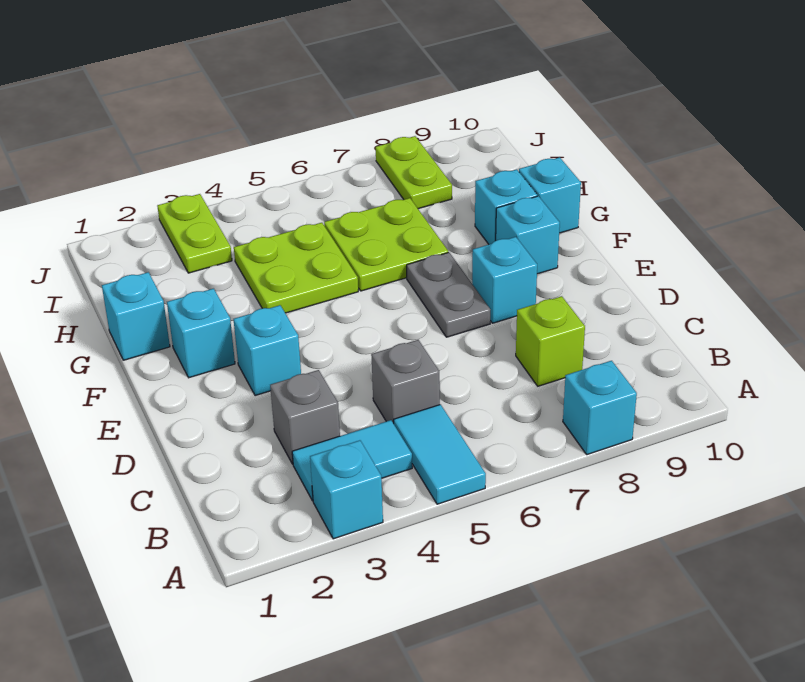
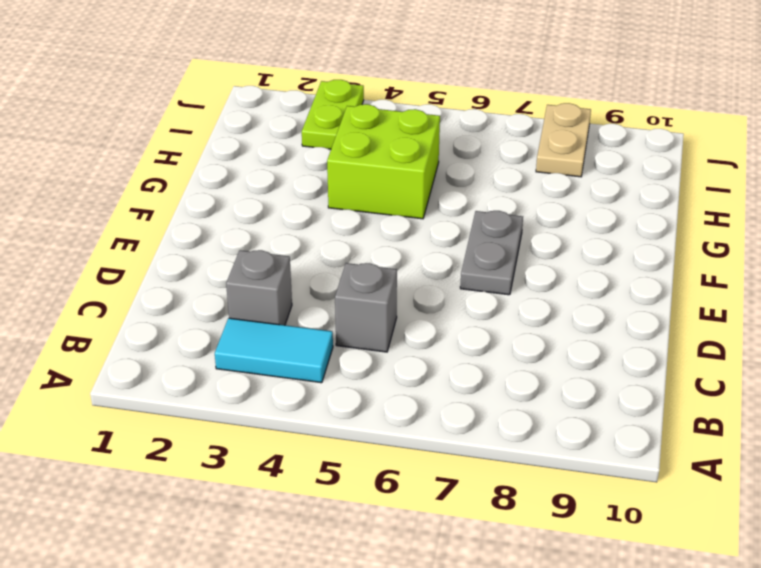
lime 2x2 brick [327,104,440,219] -> lime 2x2 plate [234,223,358,313]
tan 1x2 plate [536,103,591,177] -> lime 1x2 plate [376,136,452,209]
none -> cyan 1x1 brick [310,440,383,539]
none -> cyan 1x2 tile [394,405,486,504]
none -> cyan 1x1 brick [563,361,637,455]

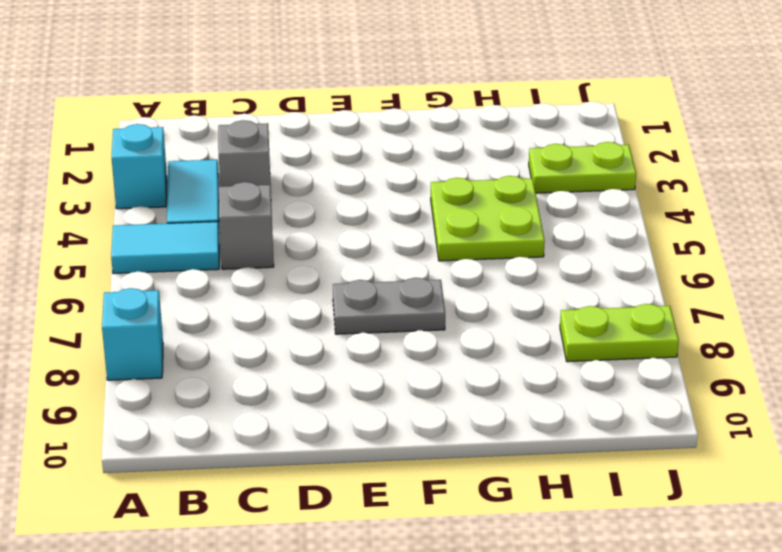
none -> lime 1x1 brick [516,296,585,386]
none -> cyan 1x1 brick [234,305,301,396]
none -> cyan 1x1 brick [472,237,537,323]

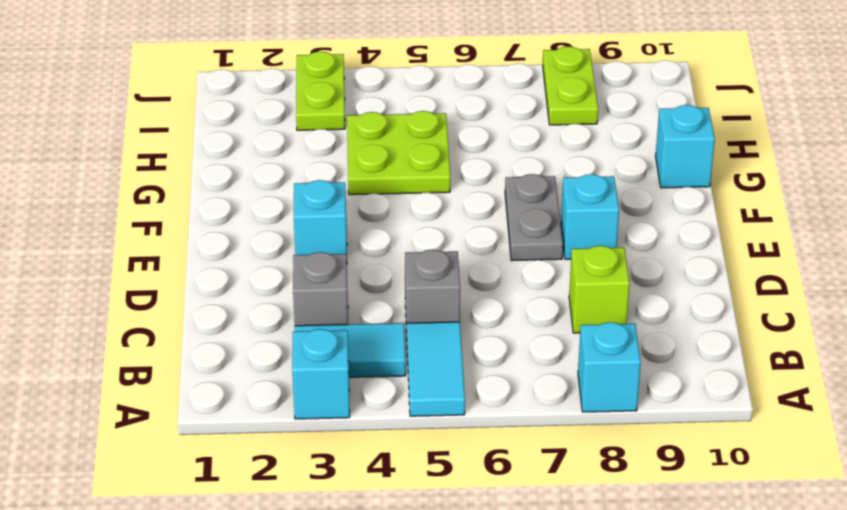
none -> cyan 1x1 brick [167,289,235,378]
none -> cyan 1x1 brick [496,196,560,274]
none -> cyan 1x1 brick [102,272,170,360]

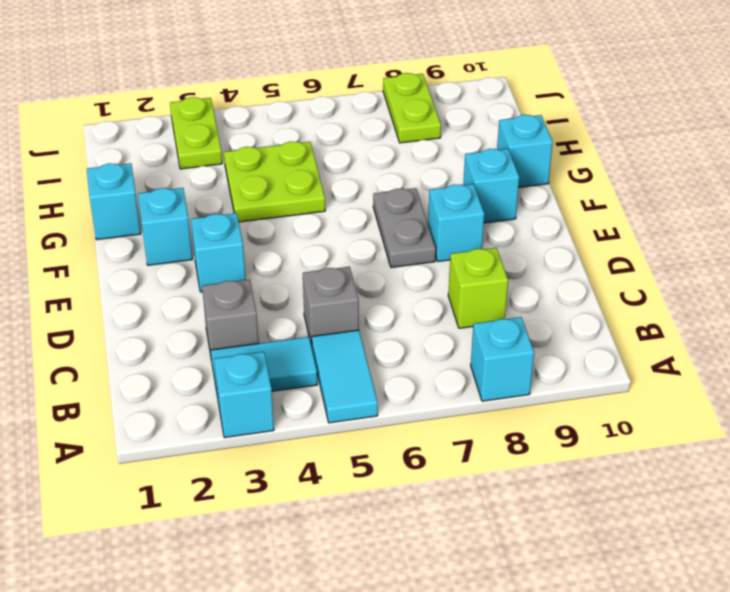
none -> lime 2x2 plate [324,198,448,291]
none -> cyan 1x1 brick [475,169,537,244]

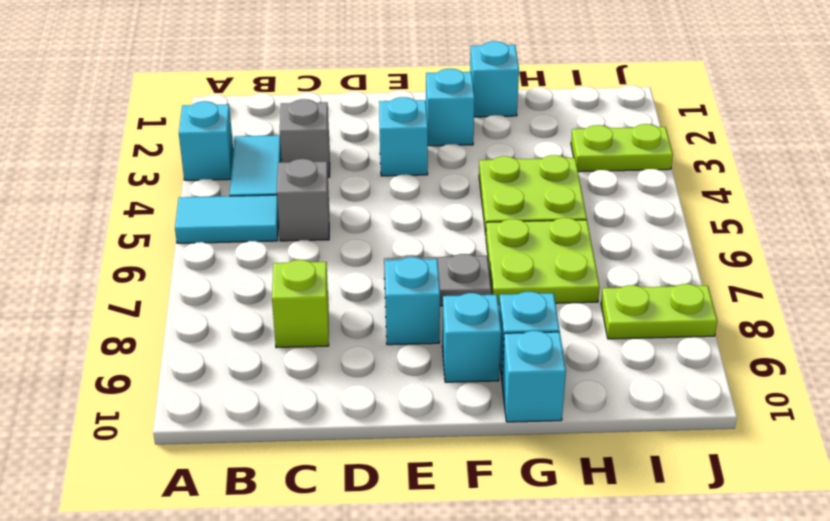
none -> cyan 1x1 brick [563,361,637,455]

